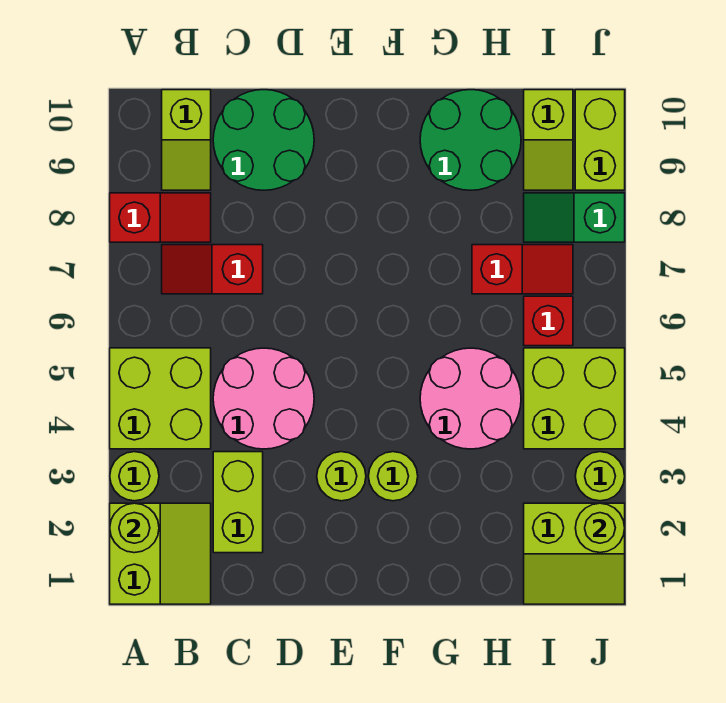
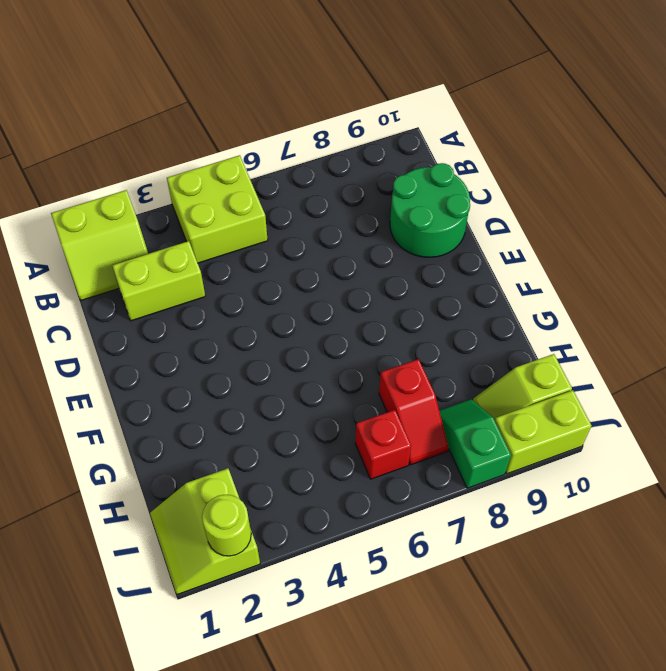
none -> lime 1x1 round brick [110,452,159,501]
none -> red 1x2 slope [110,193,211,242]
none -> red 1x2 slope [162,245,263,294]

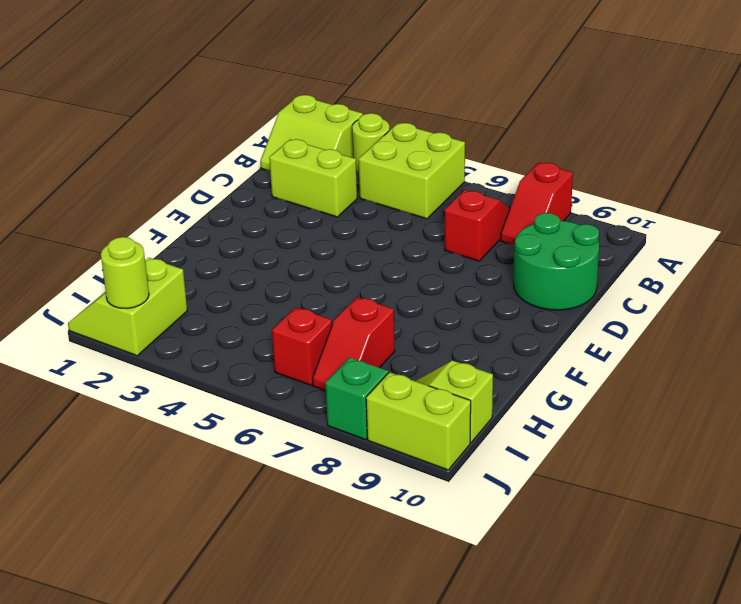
none -> lime 1x2 slope [162,90,211,190]
none -> pink 2x2 round brick [213,348,314,449]
none -> lime 1x1 round brick [317,452,366,501]

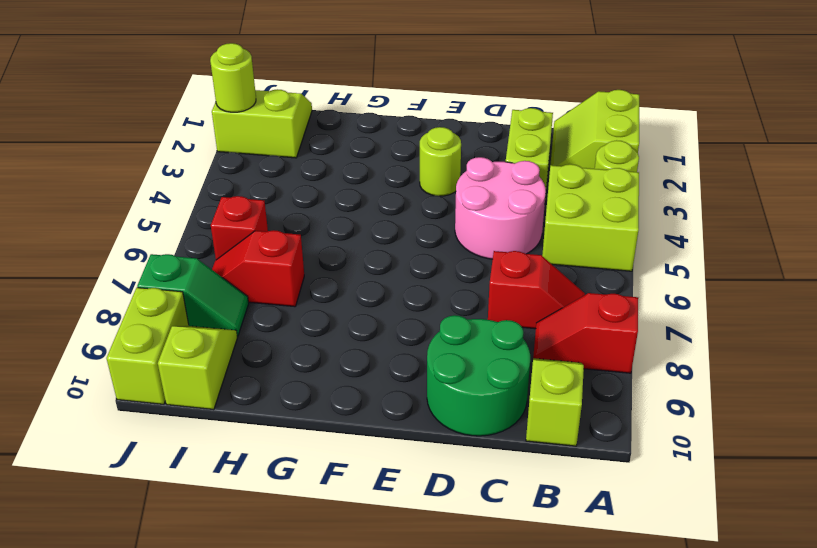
none -> lime 1x1 round brick [369,452,418,501]
none -> pink 2x2 round brick [420,348,521,449]
none -> green 2x2 round brick [420,90,521,190]

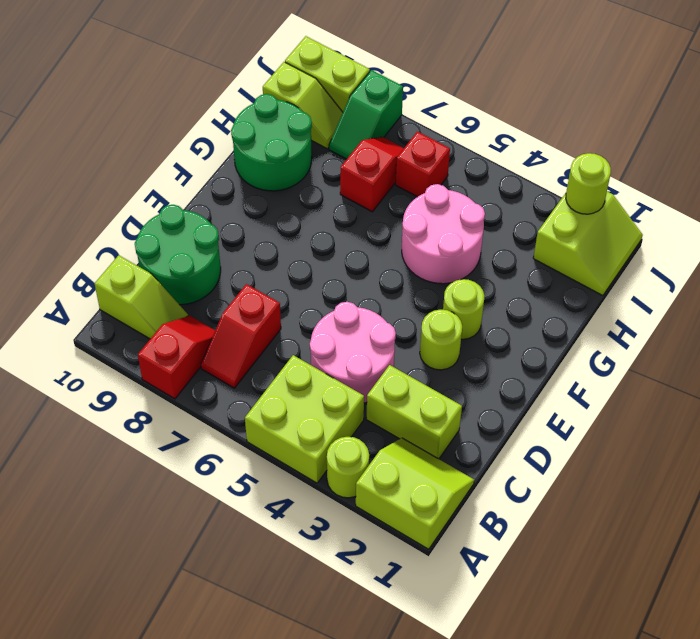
none -> lime 2x2 brick [524,348,625,449]
none -> lime 1x1 round brick [575,452,625,501]
none -> lime 1x1 round brick [110,503,159,553]

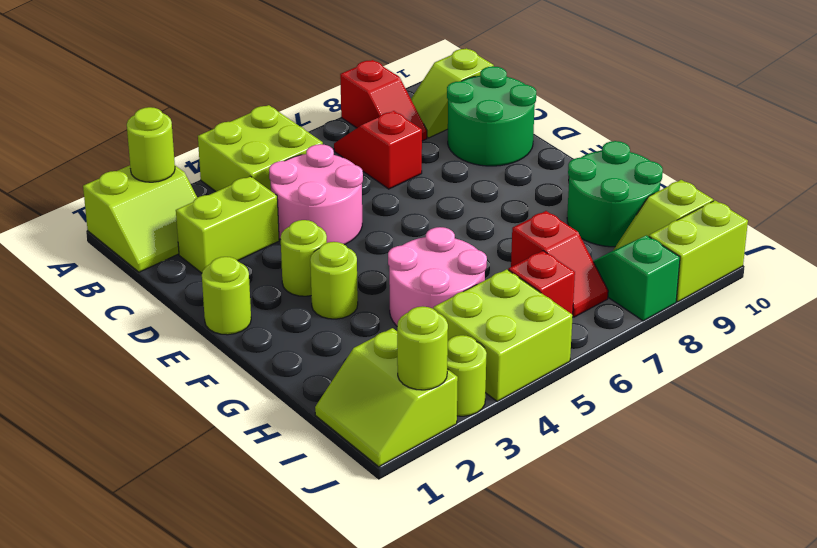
lime 1x1 round brick [202,257,251,335] -> lime 1x1 round brick moved to [110,452,159,501]

